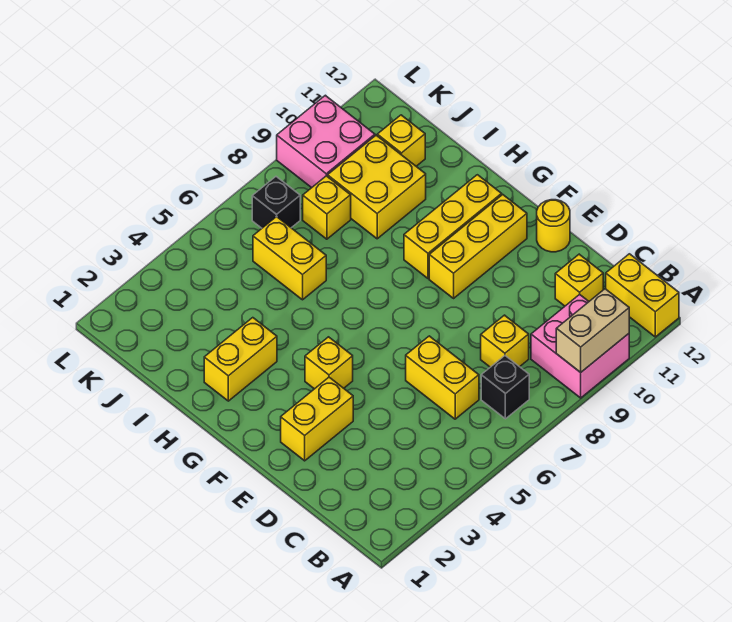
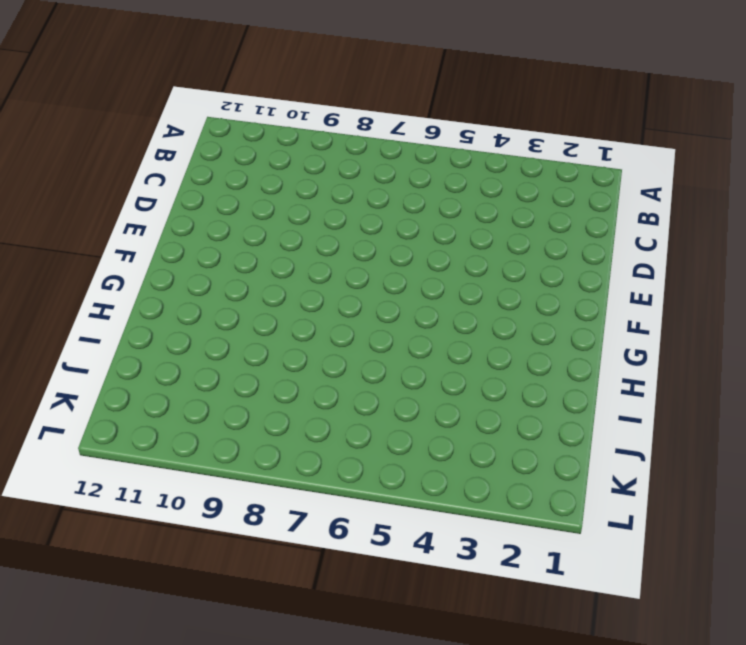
none -> pink 2x2 brick [531,294,629,398]
none -> yellow 1x2 brick [606,254,679,337]
none -> black 1x1 brick [481,356,529,419]

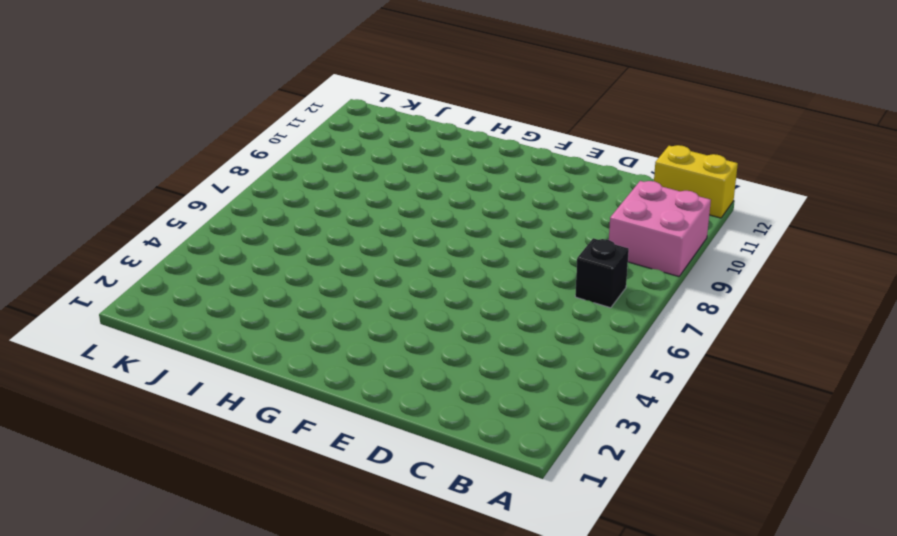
none -> yellow 1x2 brick [406,336,479,419]
none -> yellow 1x1 brick [481,315,529,367]
none -> yellow 1x1 brick [555,254,603,306]

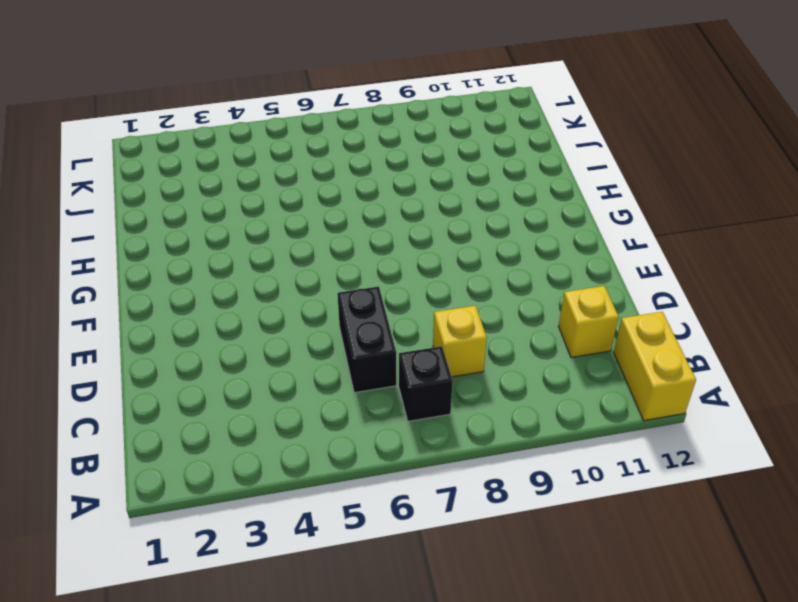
black 1x2 brick [337,287,396,393] -> yellow 1x2 brick [406,336,479,419]
none -> pink 2x2 brick [531,294,629,398]
none -> yellow 1x2 brick [281,377,353,461]
none -> yellow 1x1 round brick [537,200,570,252]

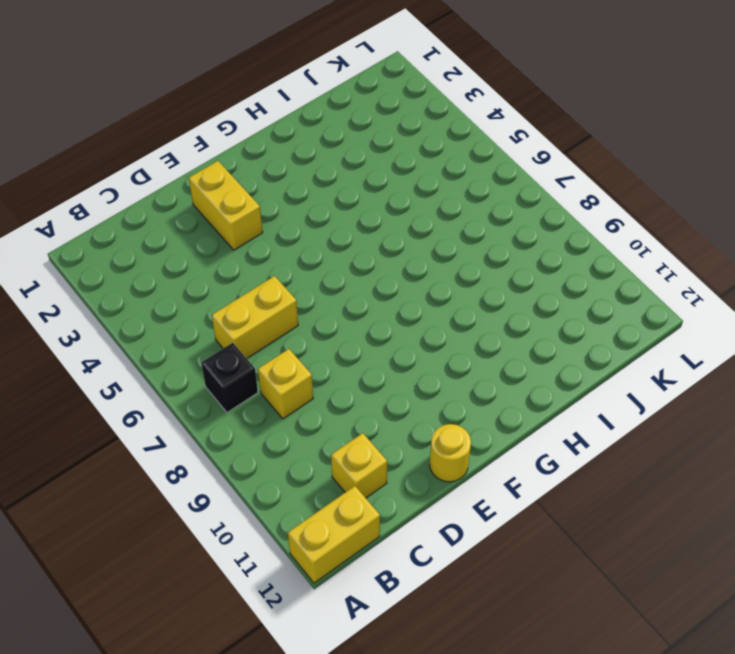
none -> pink 2x2 brick [531,294,629,398]
none -> yellow 1x1 brick [305,337,353,389]
none -> yellow 1x3 brick [429,195,527,298]

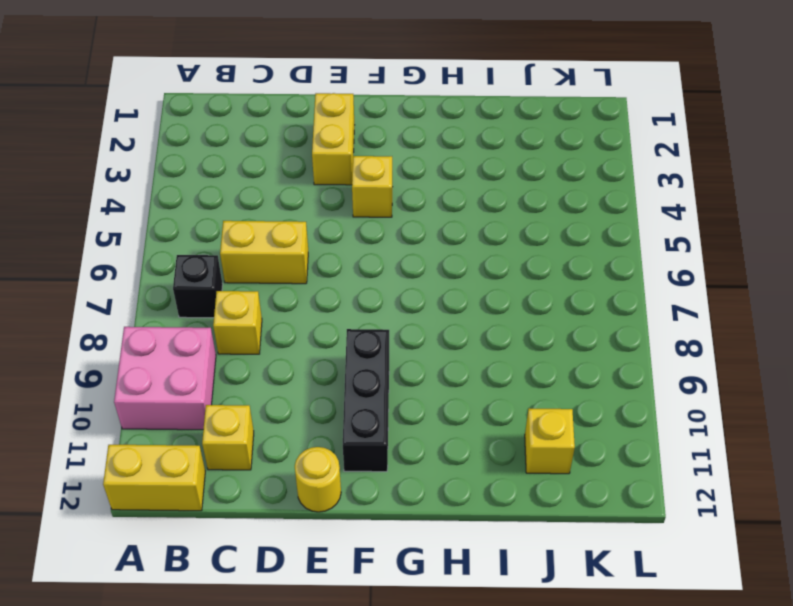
black 1x3 brick [343,329,389,472] -> yellow 1x3 brick [429,195,527,298]
none -> yellow 1x3 brick [404,175,502,279]
none -> yellow 1x2 brick [204,318,277,401]
none -> yellow 1x2 brick [253,217,326,300]

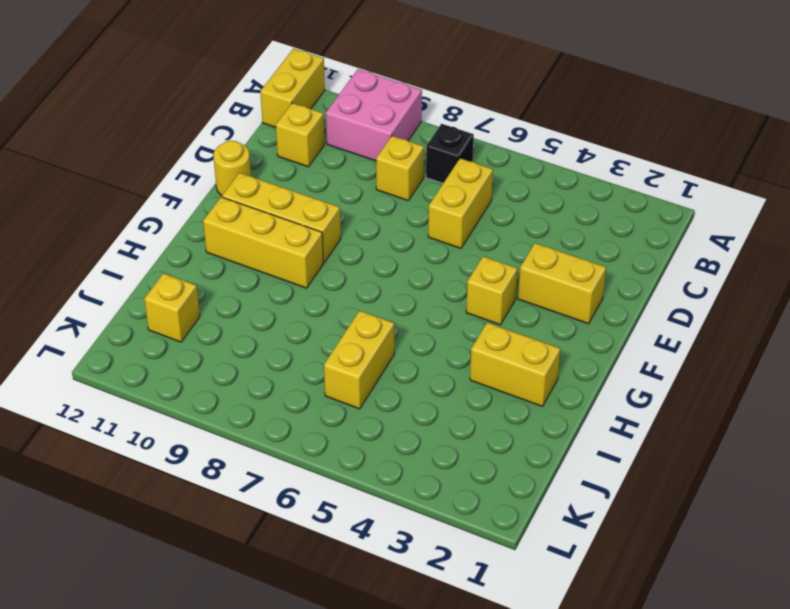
none -> yellow 2x2 brick [328,135,426,239]
none -> yellow 1x1 brick [303,176,351,239]
none -> black 1x1 brick [252,177,300,228]

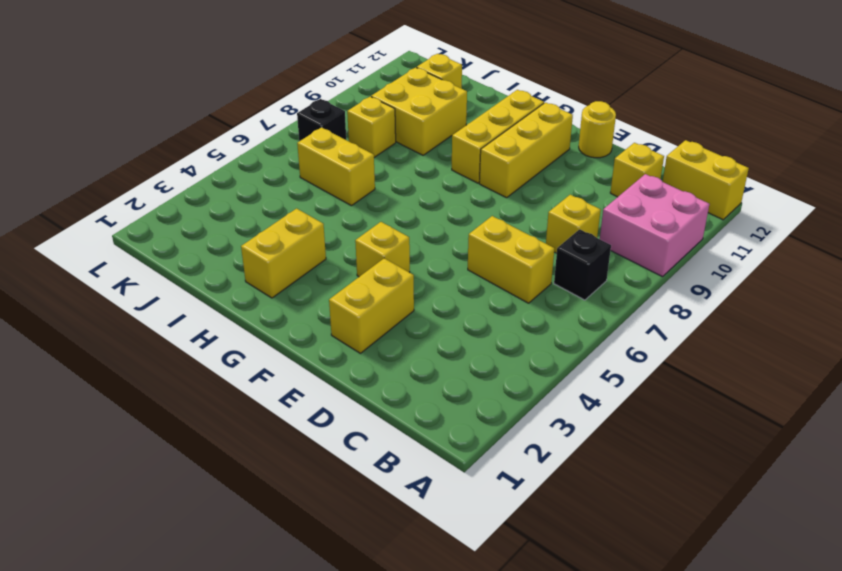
none -> pink 2x2 brick [277,95,375,188]
none -> tan 1x2 brick [556,289,629,372]

